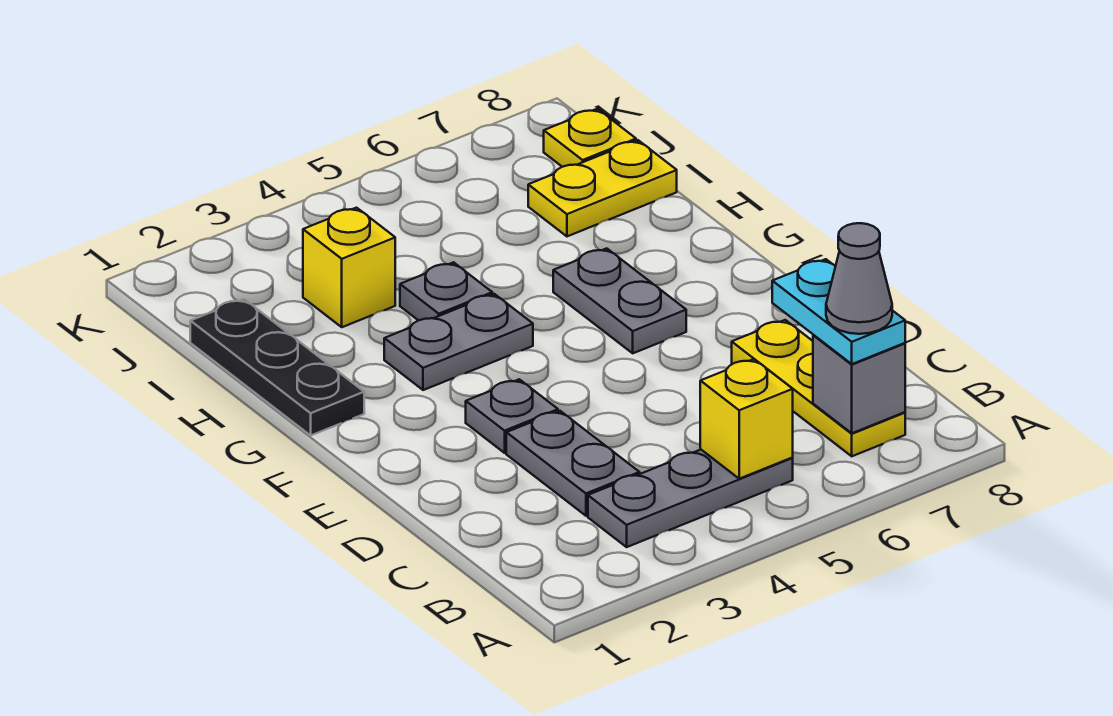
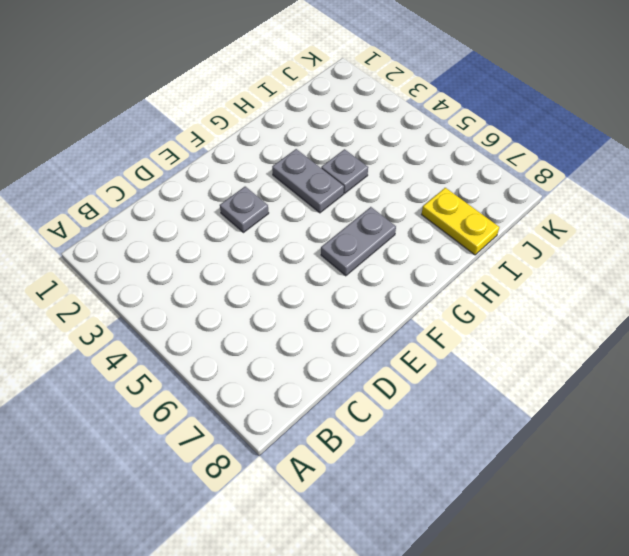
none -> grey 1x3 plate [588,450,793,547]
none -> yellow 1x3 plate [732,320,905,456]
none -> grey 1x2 plate [506,411,640,516]

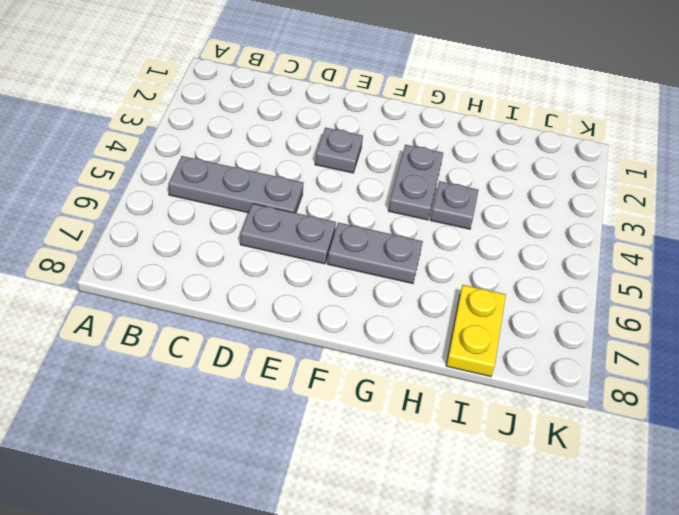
grey 1x3 plate [168,156,304,213] -> grey 1x3 plate turned to [588,450,793,547]
grey 1x2 plate [240,204,336,264] -> grey 1x2 plate moved to [506,411,640,516]
none -> yellow 1x3 plate [732,320,905,456]
none -> black 1x3 plate [190,299,364,435]
none -> yellow 1x1 brick [303,208,395,327]

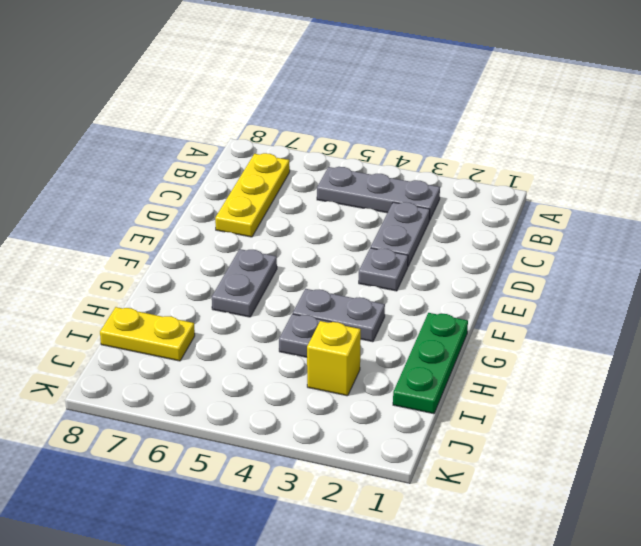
green 1x3 plate [393,313,468,414] -> black 1x3 plate [190,299,364,435]
none -> yellow 1x1 plate [544,109,636,167]
none -> yellow 1x1 brick [700,359,793,479]
none -> grey 1x1 brick [813,335,905,433]

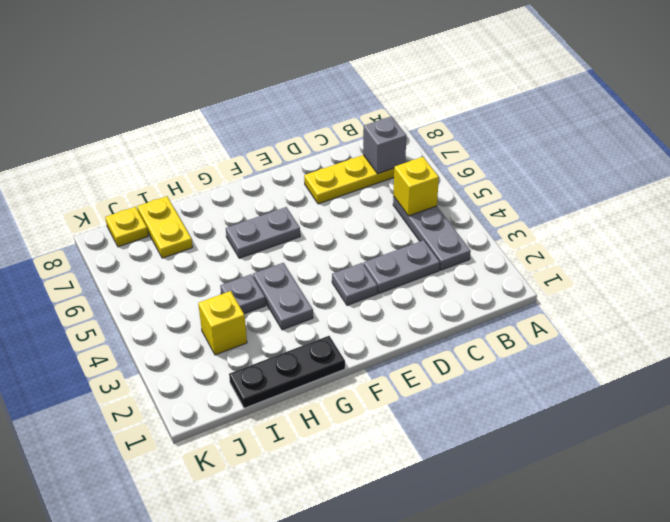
none -> cyan 1x2 plate [772,259,905,364]
none -> grey 1x1 cone [826,223,892,334]

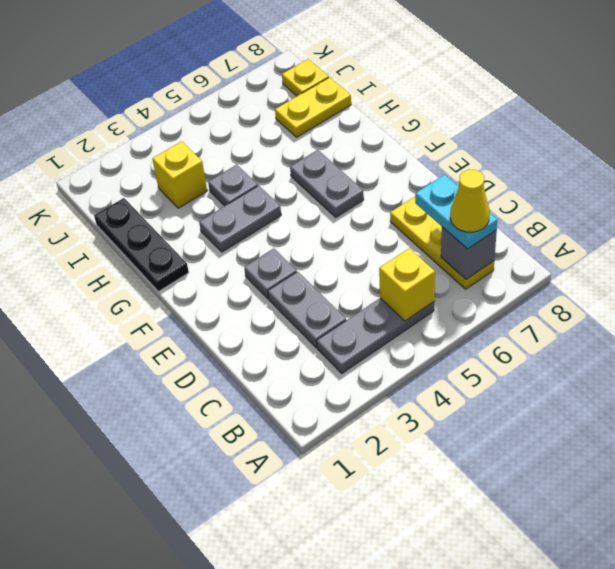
yellow 1x1 cone [450,169,490,232] -> grey 1x1 cone [826,223,892,334]

